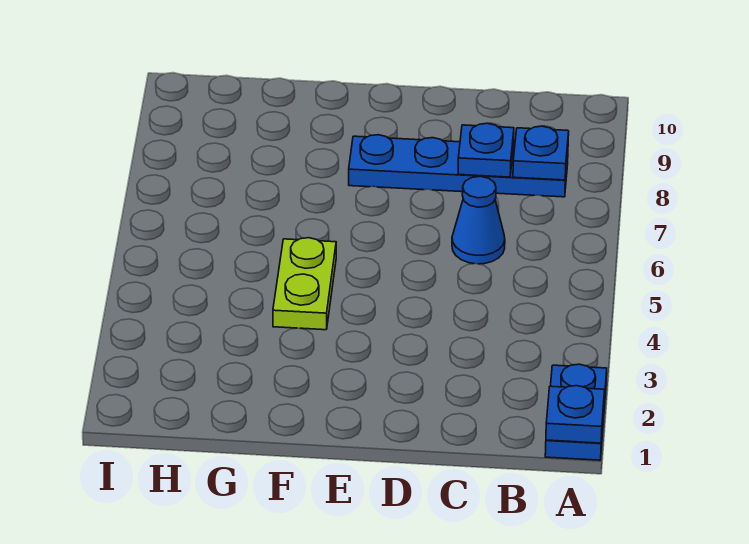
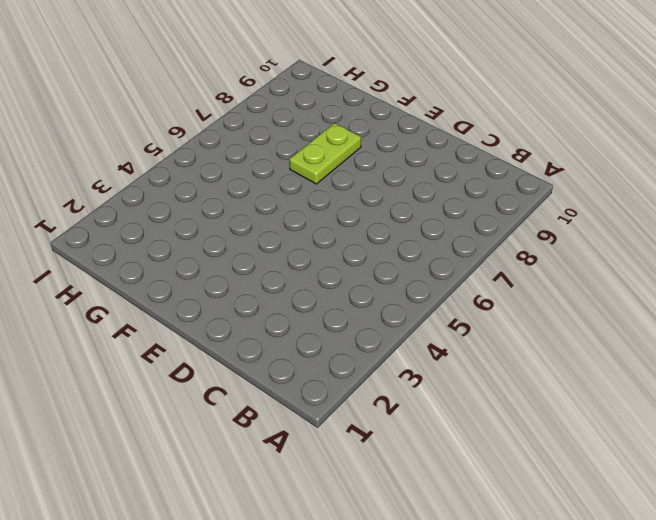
lime 1x2 plate [289,123,361,184] -> lime 1x2 plate moved to [273,238,336,330]
none -> blue 1x2 plate [545,364,607,460]
none -> blue 1x4 plate [349,135,568,197]

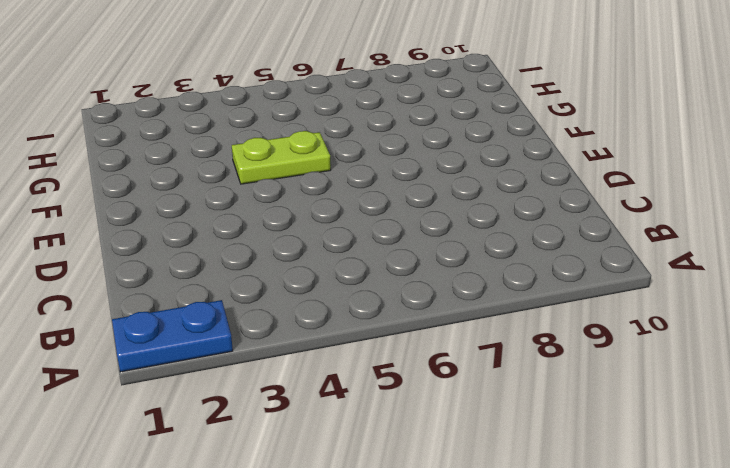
none -> blue 1x4 plate [349,135,568,197]
none -> blue 1x1 cone [452,176,505,264]

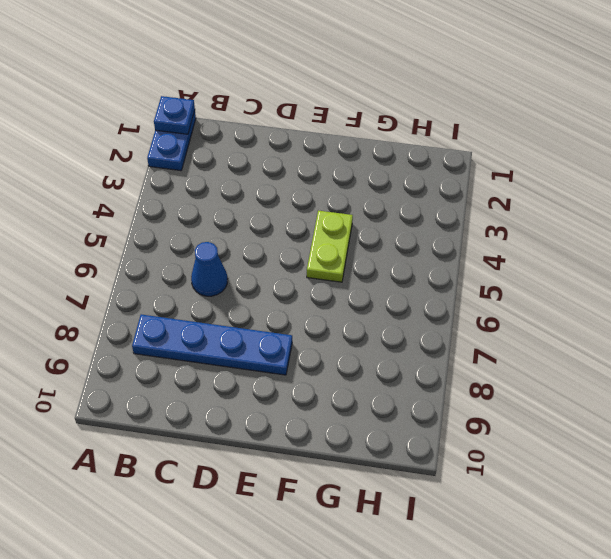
none -> blue 1x1 plate [513,126,569,180]
none -> blue 1x1 plate [458,123,514,177]

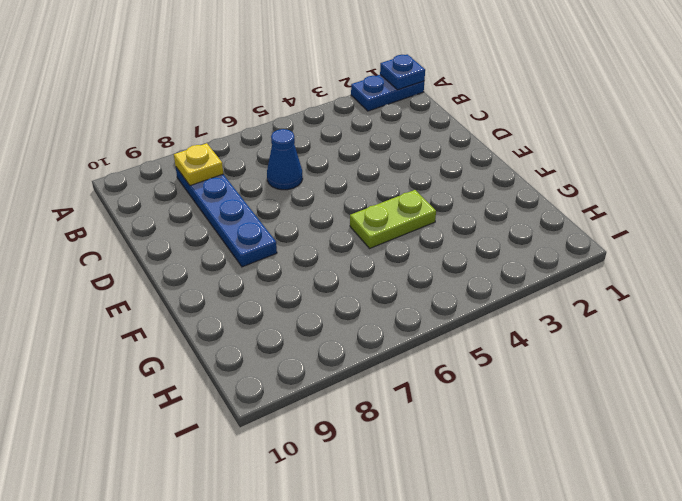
yellow 1x1 plate [174,143,223,186] -> blue 1x1 plate [513,126,569,180]
none -> blue 1x1 plate [458,123,514,177]

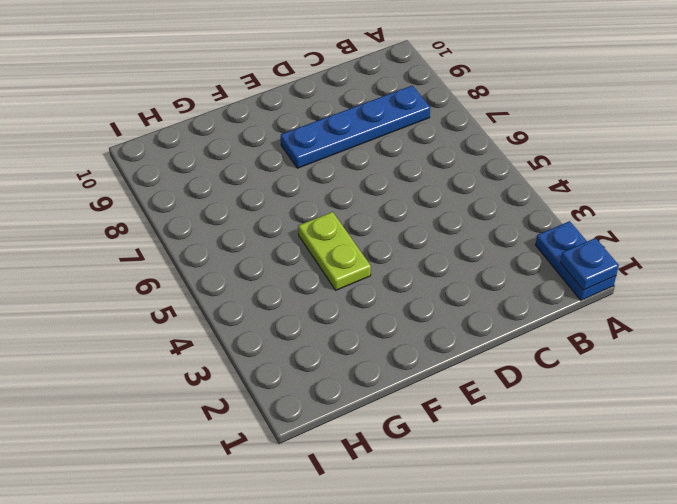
none -> blue 1x1 cone [452,176,505,264]
none -> blue 1x1 plate [513,126,569,180]

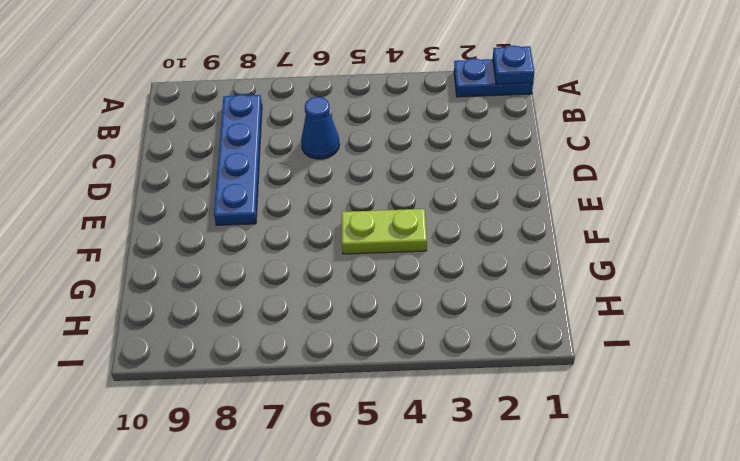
none -> blue 1x1 plate [513,126,569,180]
none -> blue 1x1 plate [458,123,514,177]

